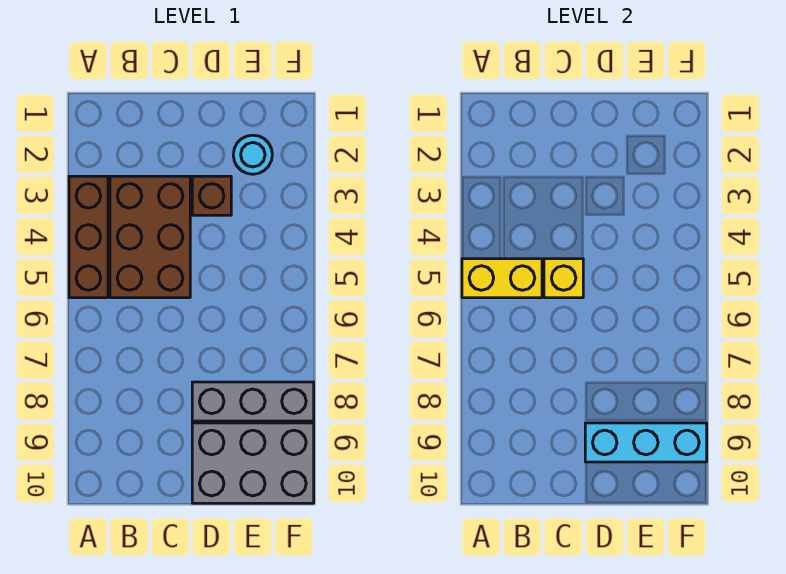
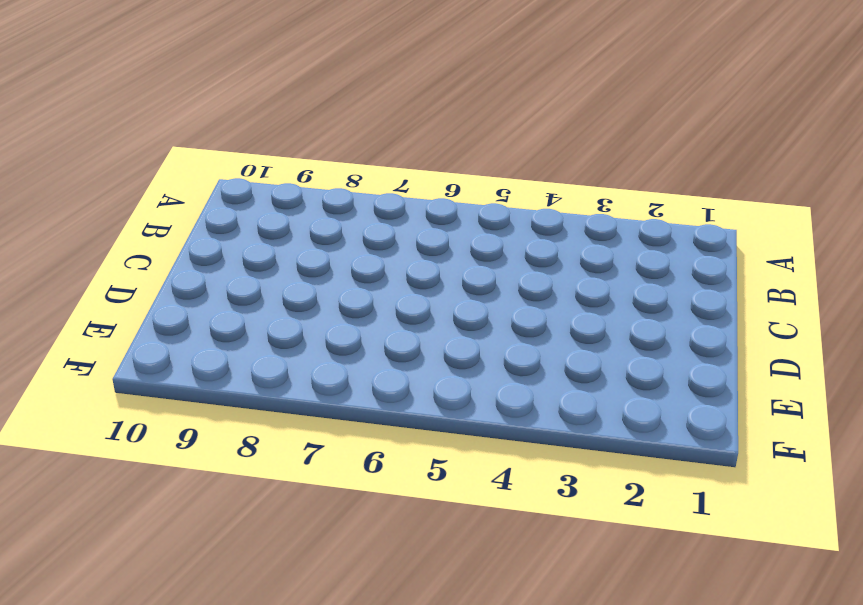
none -> brown 1x3 brick [69,176,108,298]
none -> brown 2x3 brick [110,176,190,298]

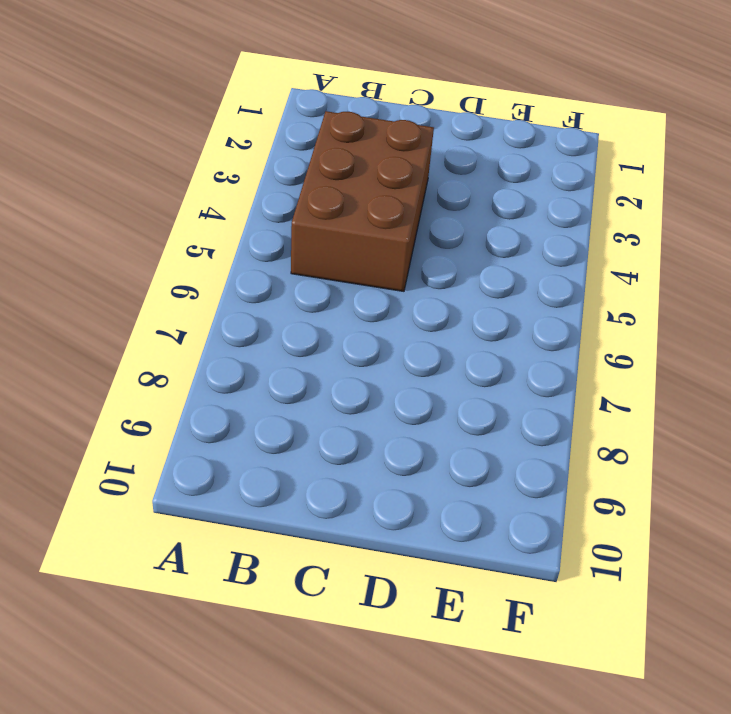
none -> brown 1x3 brick [69,176,108,298]
none -> brown 1x1 brick [192,176,231,215]

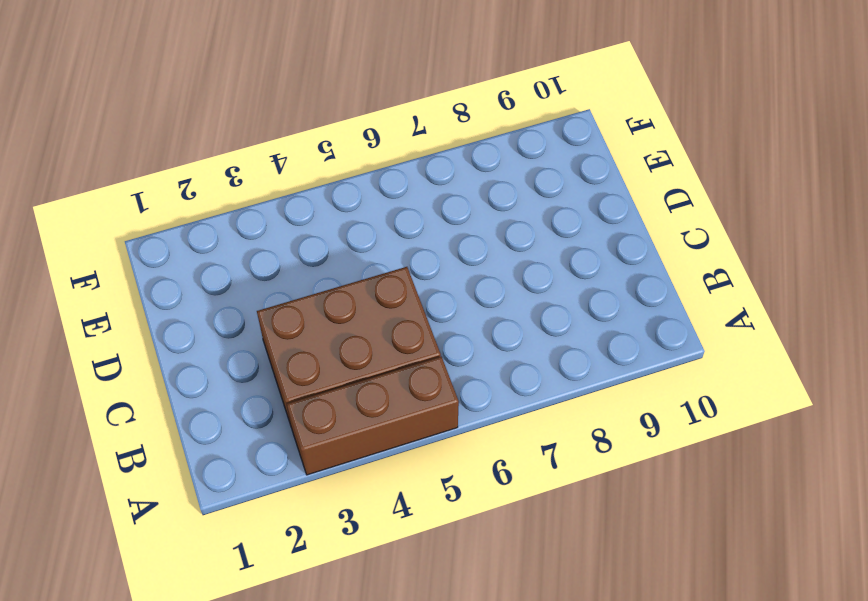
none -> brown 1x1 brick [192,176,231,215]
none -> grey 1x3 brick [192,382,314,421]

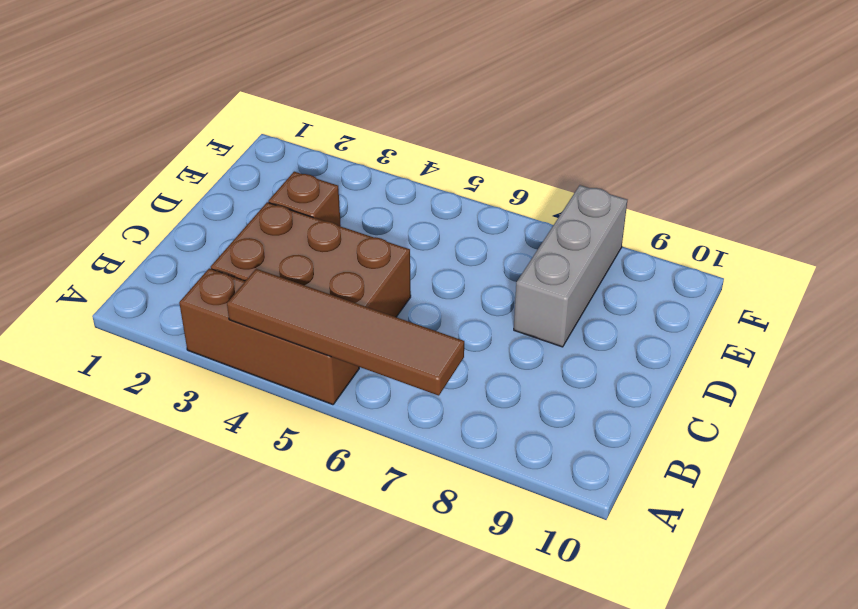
brown 1x4 tile [227,269,464,396] -> yellow 1x2 brick [462,259,542,298]
none -> grey 2x3 brick [192,423,314,503]
none -> cyan 1x1 round brick [233,135,272,174]

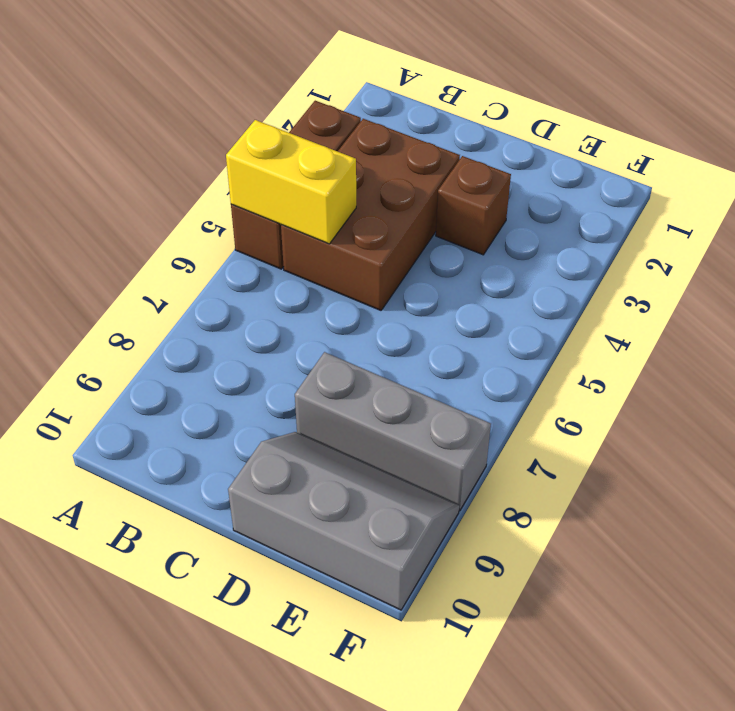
grey 2x3 slope [228,432,459,610] -> grey 2x3 brick [192,423,314,503]
none -> cyan 1x1 round brick [233,135,272,174]
none -> yellow 1x1 brick [544,259,583,298]

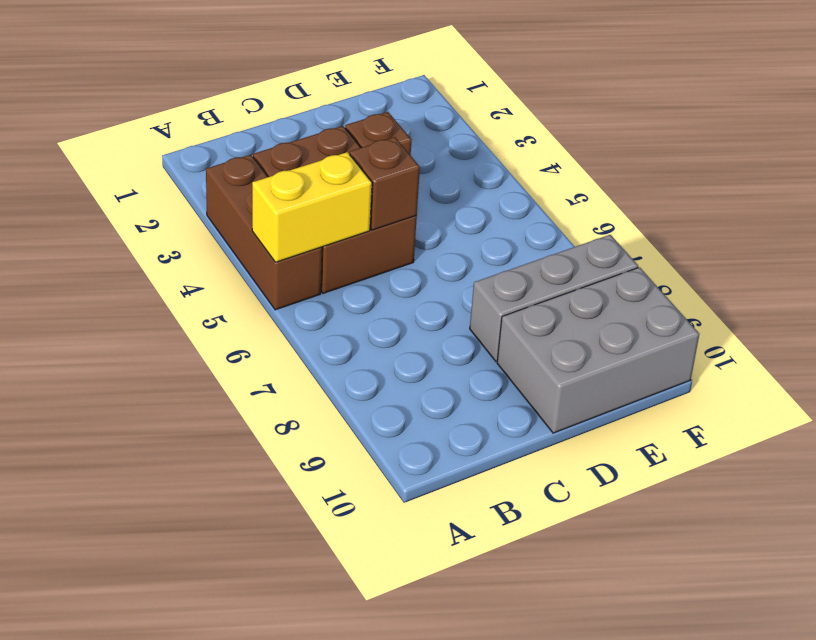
brown 1x1 brick [350,137,420,230] -> yellow 1x1 brick [544,259,583,298]
none -> cyan 1x1 round brick [233,135,272,174]
none -> cyan 1x3 brick [585,423,707,462]

